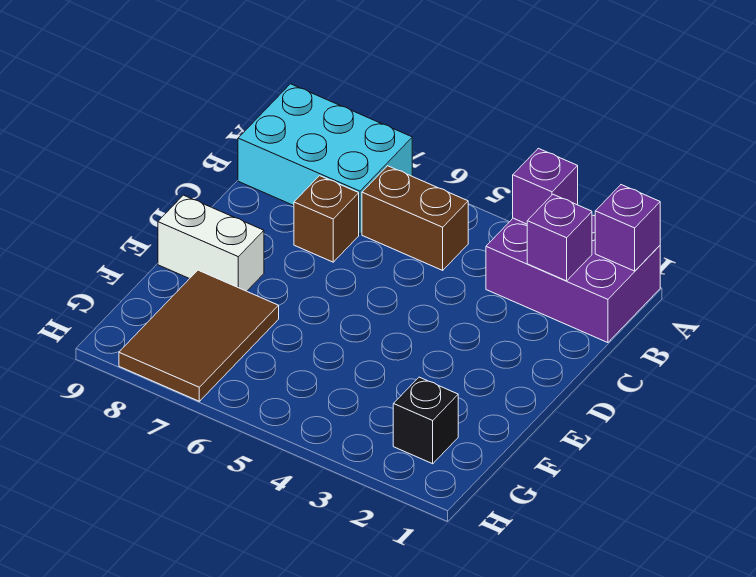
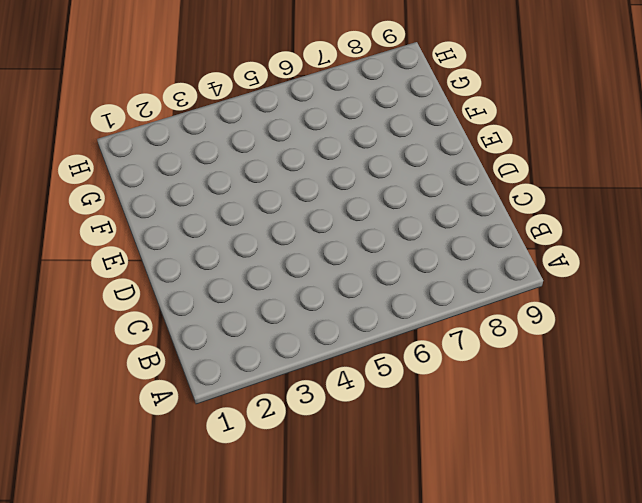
none -> purple 2x3 brick [486,215,660,343]
none -> cyan 2x3 brick [238,84,412,234]

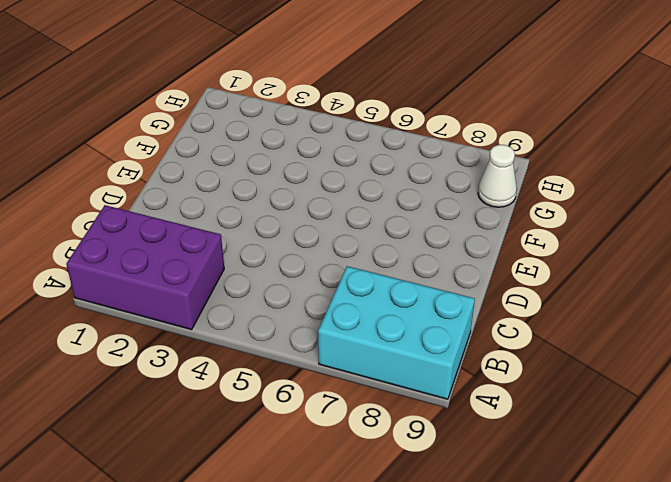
white 1x1 cone [478,145,517,207] -> none
none -> brown 1x2 brick [362,166,468,270]
none -> brown 1x1 brick [294,176,359,262]

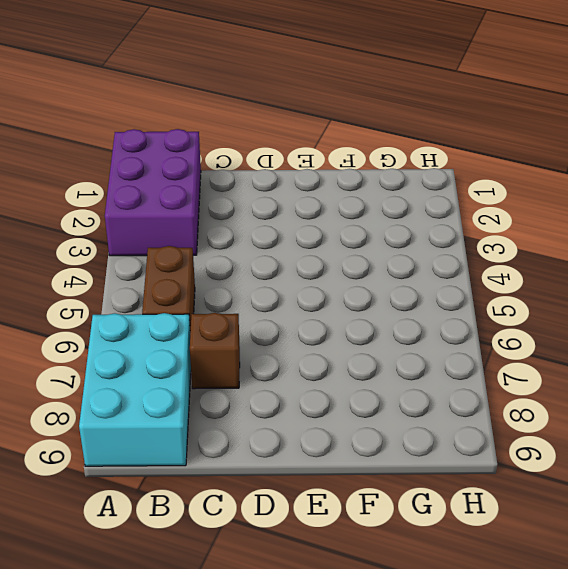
none -> white 1x2 brick [158,195,264,291]
none -> brown 2x3 tile [119,270,279,401]

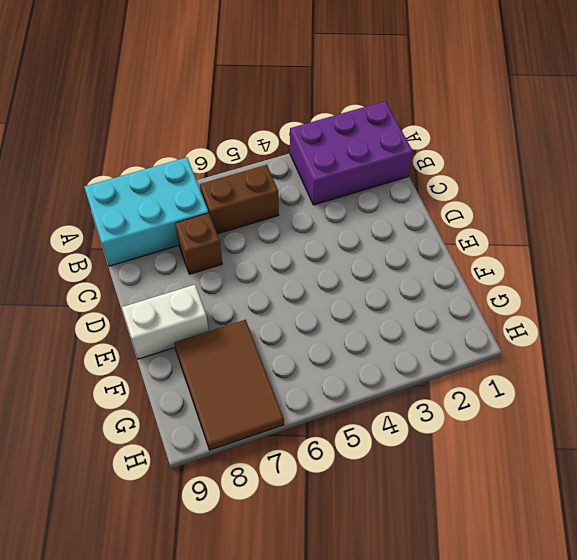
none -> black 1x1 brick [393,377,458,464]
none -> purple 1x1 brick [595,185,660,271]

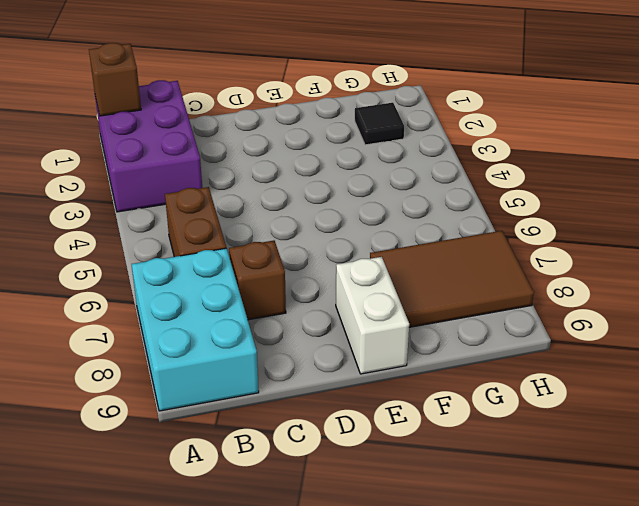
brown 1x1 brick [89,43,141,116] -> purple 1x1 brick [595,185,660,271]
black 1x1 tile [355,103,404,145] -> black 1x1 brick [393,377,458,464]
none -> purple 1x1 brick [513,148,578,224]
none -> purple 1x1 brick [527,194,592,281]

